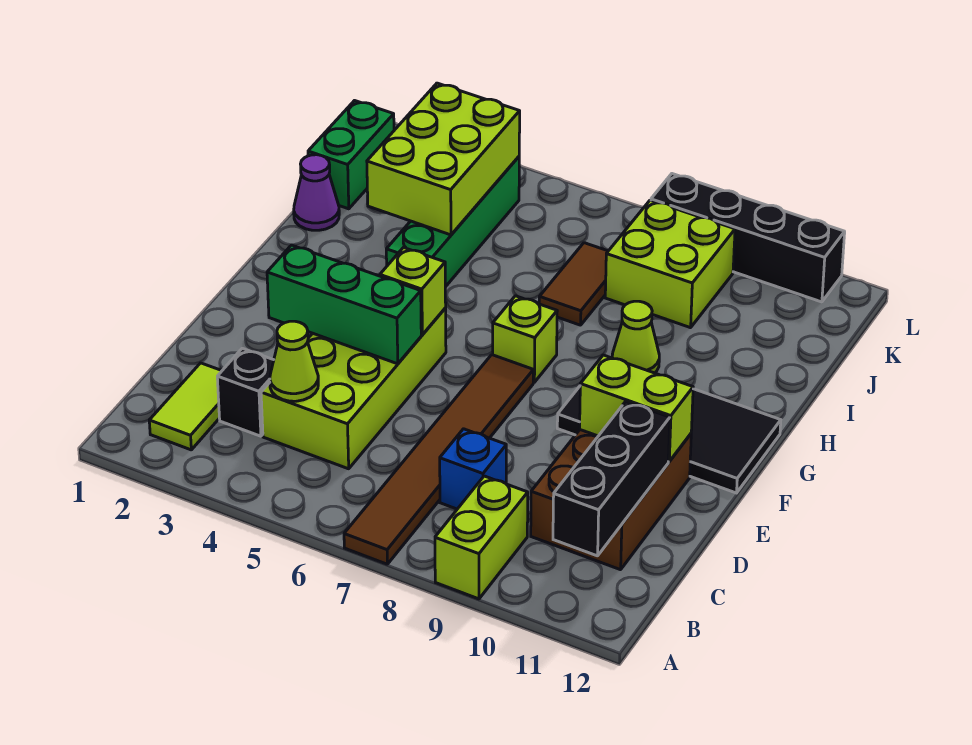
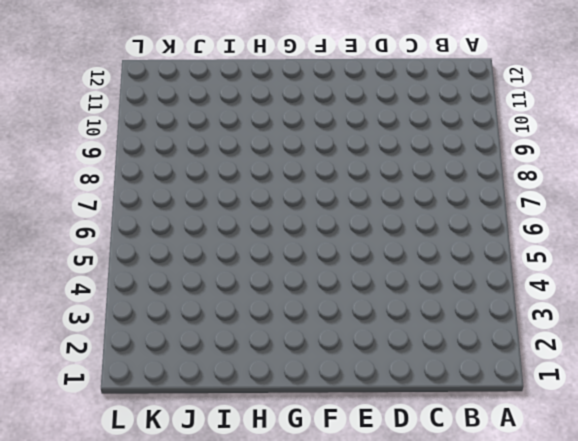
none -> brown 1x6 tile [344,355,533,564]
none -> lime 1x2 brick [435,476,528,599]
none -> lime 1x2 tile [149,363,221,450]

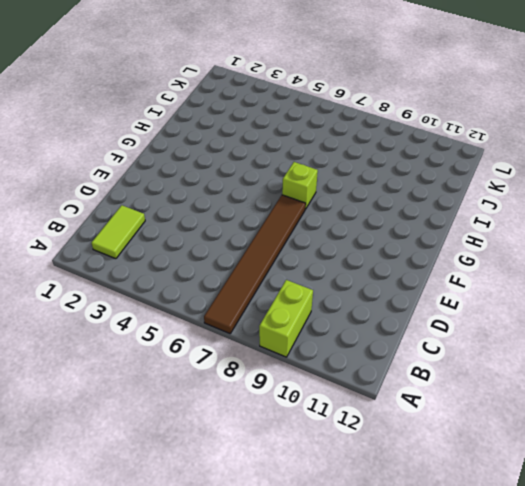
none -> black 1x1 brick [217,348,274,436]
none -> lime 2x4 brick [261,308,446,469]
none -> blue 1x1 brick [440,429,506,509]

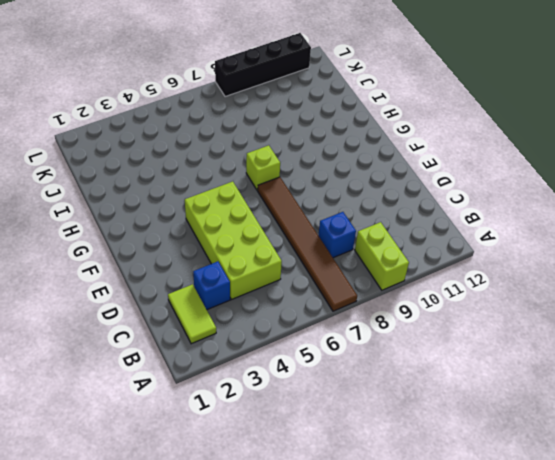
blue 1x1 brick [193,262,230,310] -> black 1x1 brick [217,348,274,436]
none -> brown 2x3 brick [531,430,691,570]
none -> black 2x4 tile [557,387,781,493]
none -> green 1x4 brick [386,157,519,287]

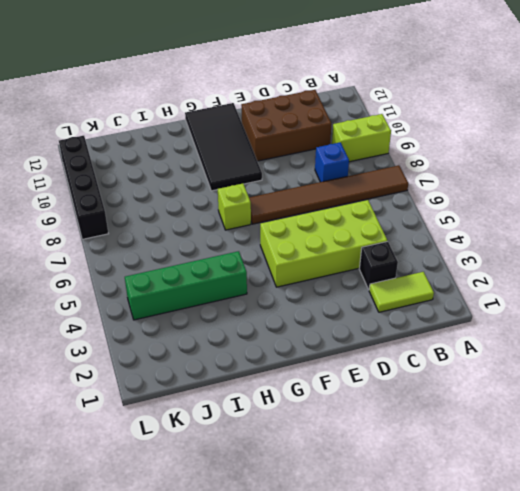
none -> lime 1x1 cone [612,301,659,373]
none -> purple 1x1 cone [294,155,339,230]
none -> brown 1x2 tile [539,243,608,325]

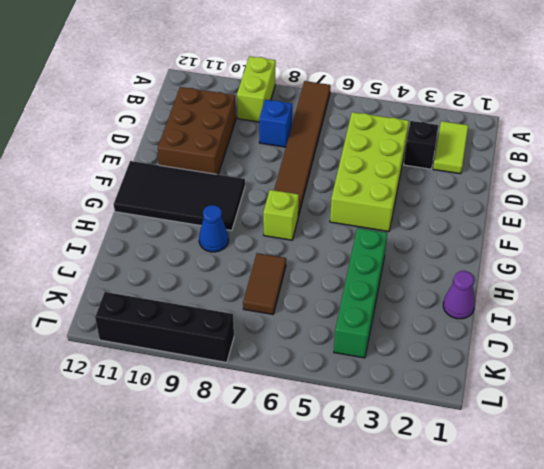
blue 1x1 cone [199,205,229,252] -> lime 1x1 cone [612,301,659,373]
none -> green 1x2 brick [308,101,394,209]
none -> lime 2x2 brick [605,200,735,328]
none -> black 1x3 brick [553,402,670,556]

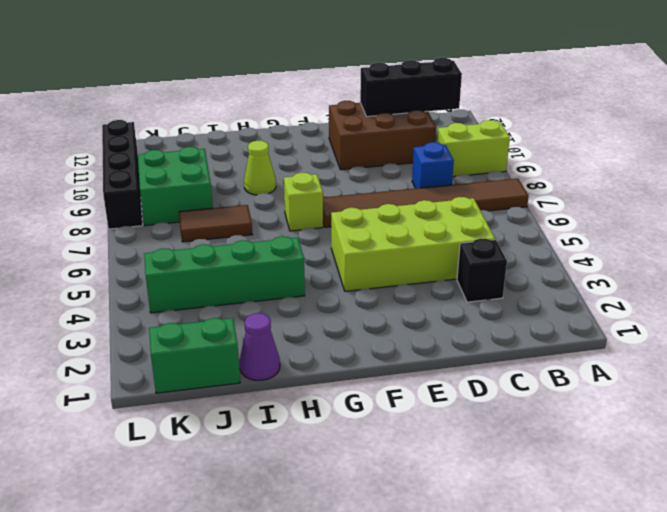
green 2x2 brick [138,147,213,225] -> lime 2x2 brick [605,200,735,328]
none -> lime 1x2 tile [149,363,221,450]
none -> black 2x4 tile [557,387,781,493]
none -> lime 1x1 cone [270,321,318,401]

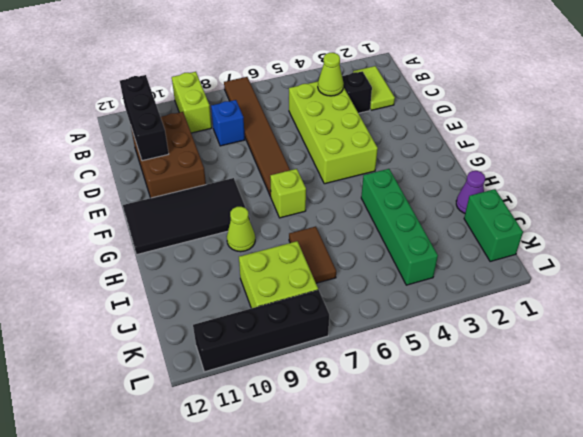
none -> green 1x3 brick [267,245,421,364]
none -> lime 1x2 brick [580,355,693,461]
none -> lime 1x1 brick [380,248,446,335]

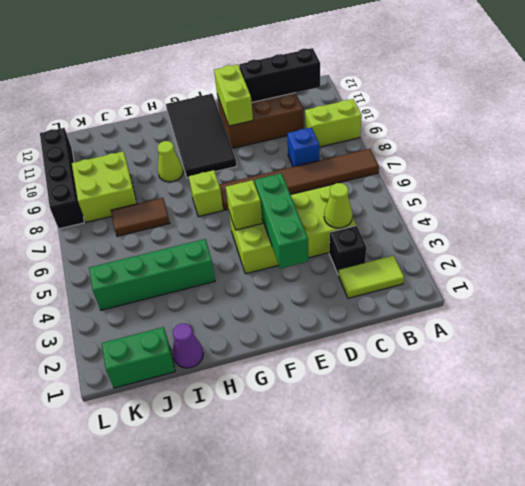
none -> lime 2x3 brick [367,83,520,235]

